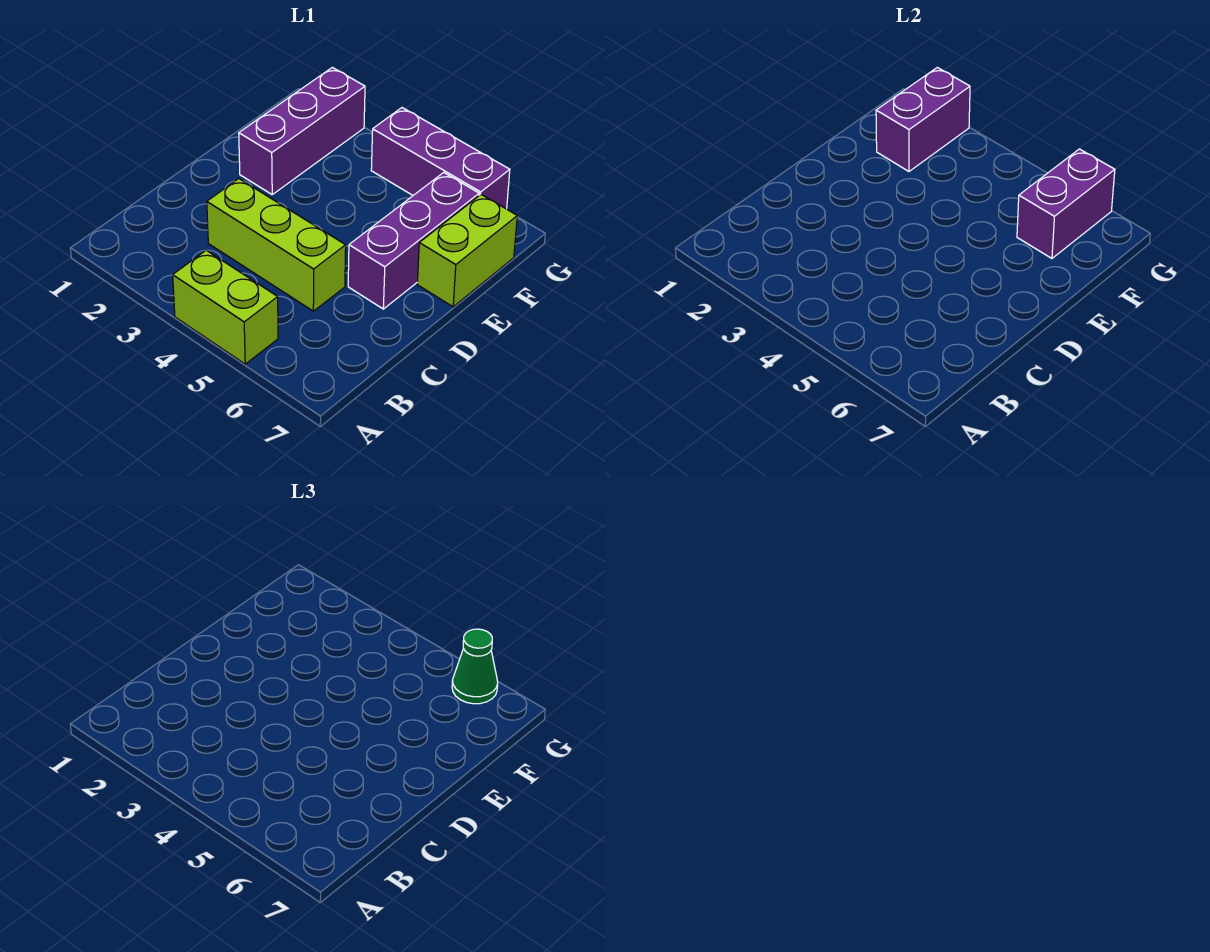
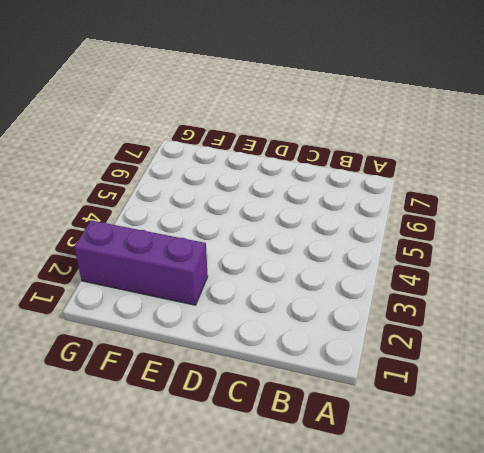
none -> lime 1x2 brick [173,250,278,364]
none -> lime 1x3 brick [207,179,346,311]

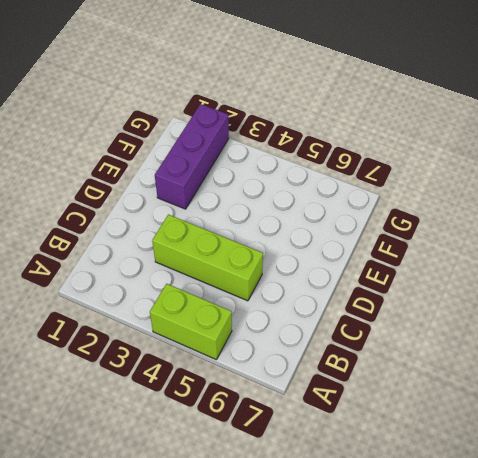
none -> purple 1x3 brick [348,173,479,309]
none -> lime 1x2 brick [417,195,517,307]

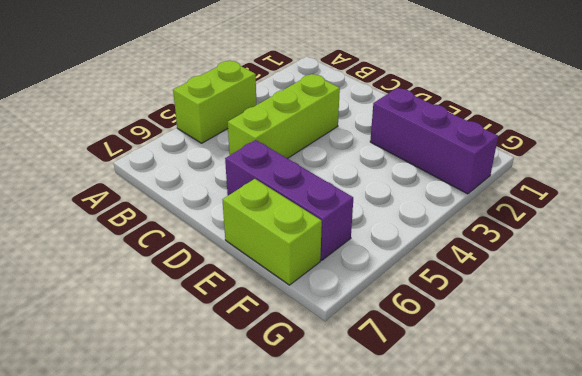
none -> purple 1x3 brick [371,108,510,209]
none -> purple 1x2 brick [876,67,970,171]

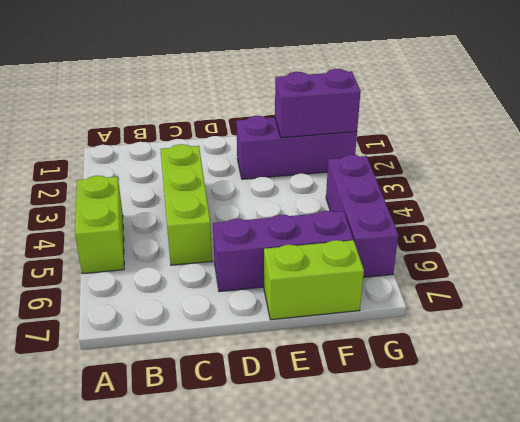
none -> purple 1x2 brick [1017,149,1115,258]
none -> green 1x1 cone [452,629,498,704]

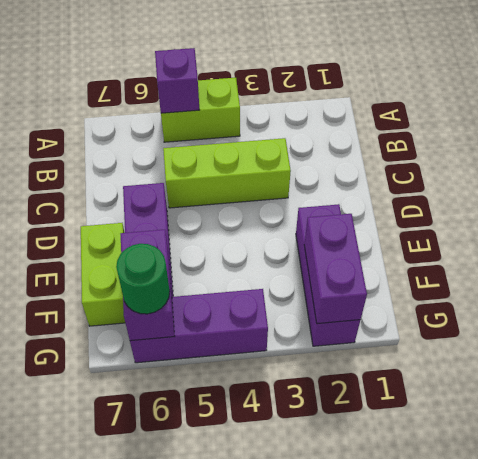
purple 1x1 brick [155,48,199,113] -> none
green 1x1 round brick [116,244,170,314] -> green 1x1 cone [452,629,498,704]

